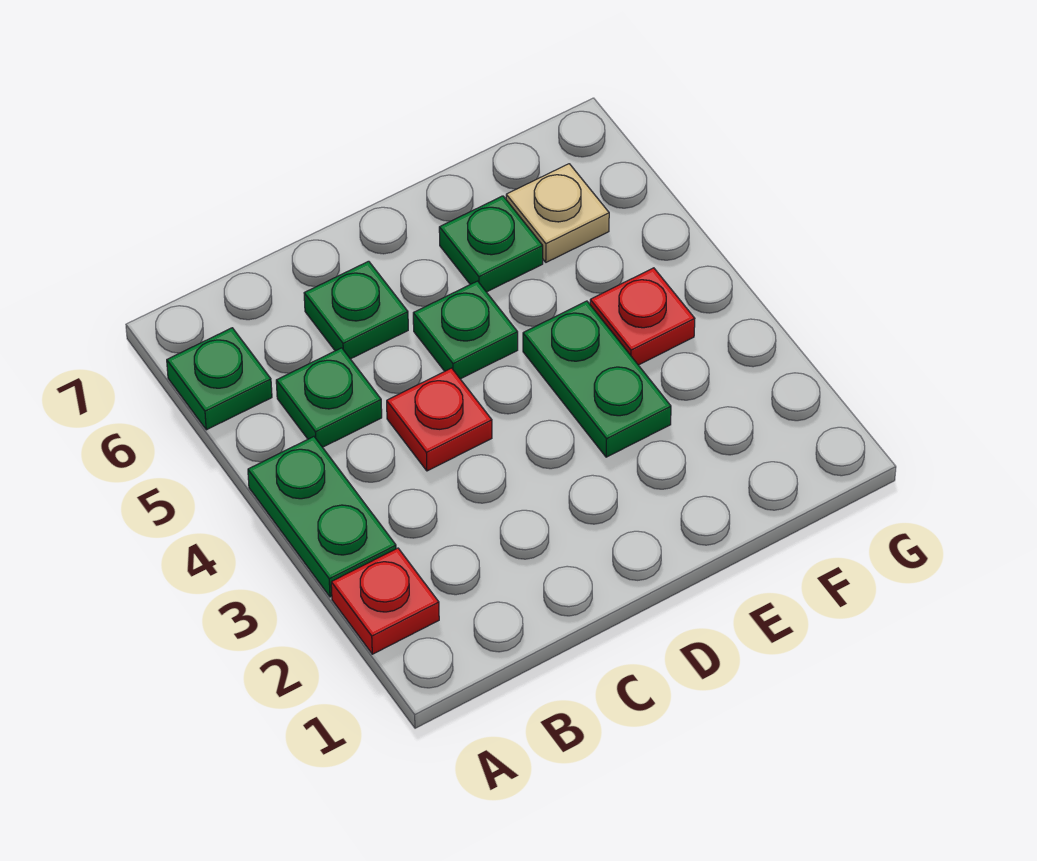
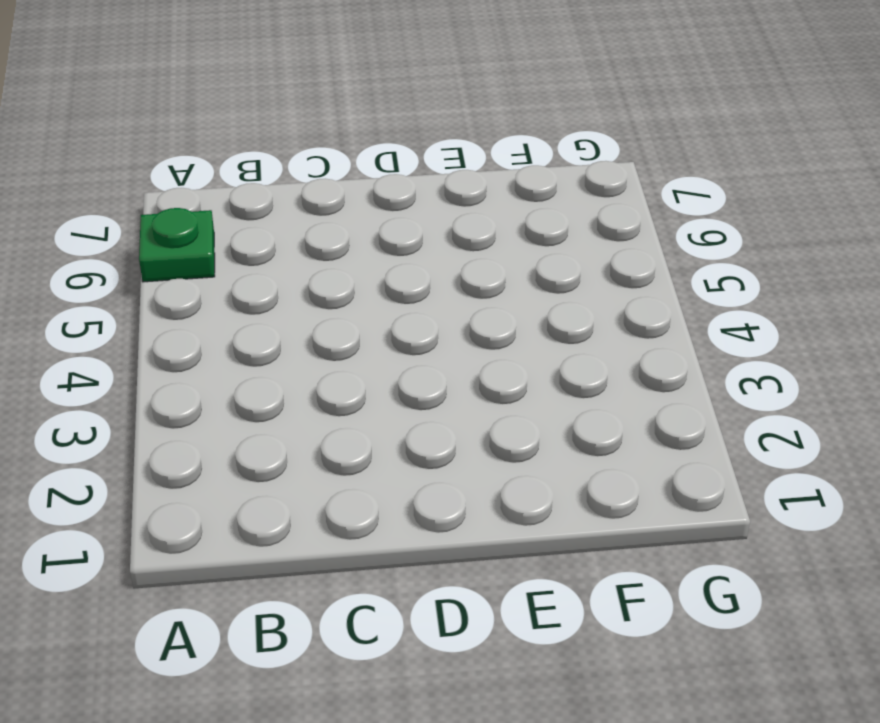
none -> red 1x1 plate [331,548,439,654]
none -> green 1x2 plate [248,437,396,597]

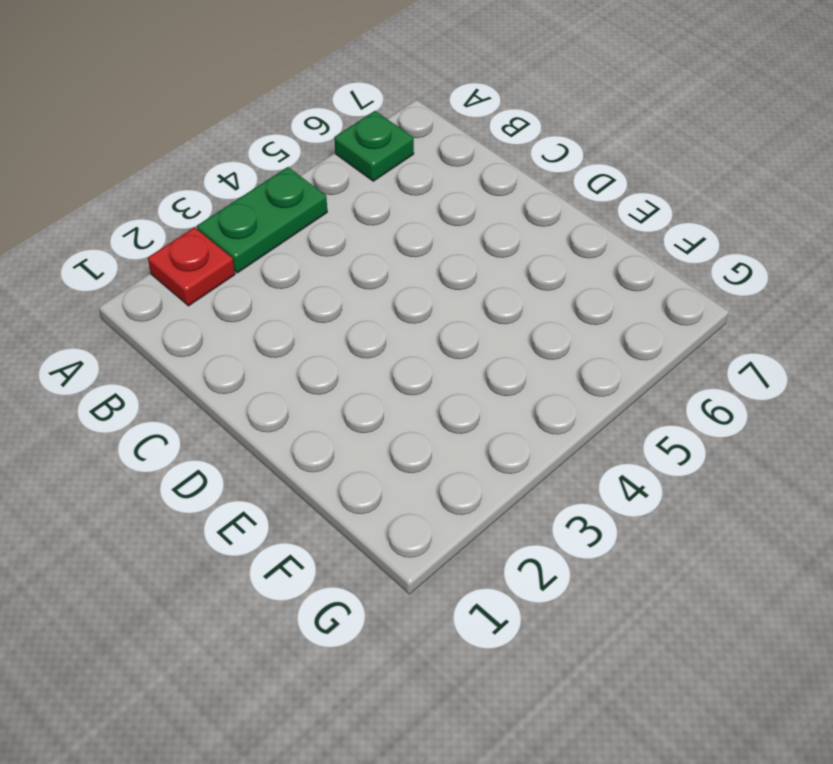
none -> green 1x1 plate [276,348,382,447]
none -> red 1x1 plate [387,368,492,471]

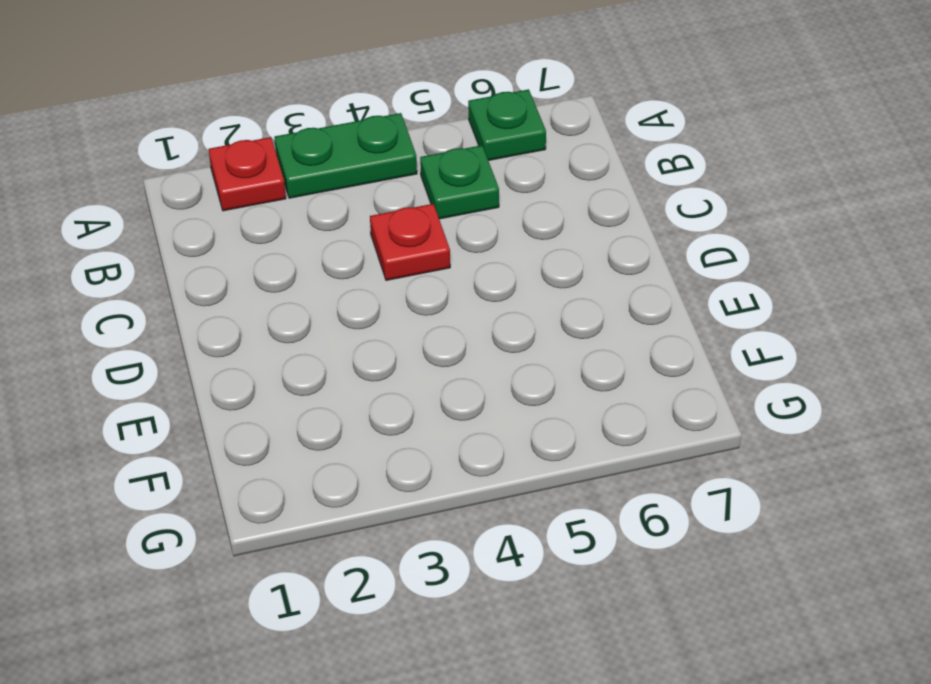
none -> green 1x1 plate [304,261,408,359]
none -> green 1x1 plate [413,281,518,379]

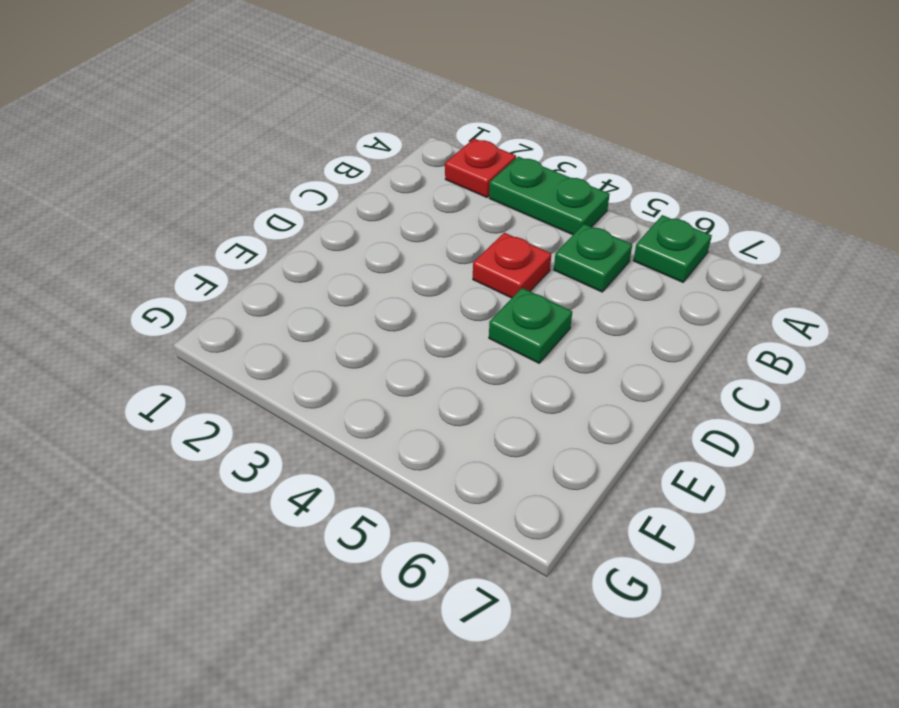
none -> green 1x1 plate [304,261,408,359]
none -> green 1x2 plate [523,301,671,457]

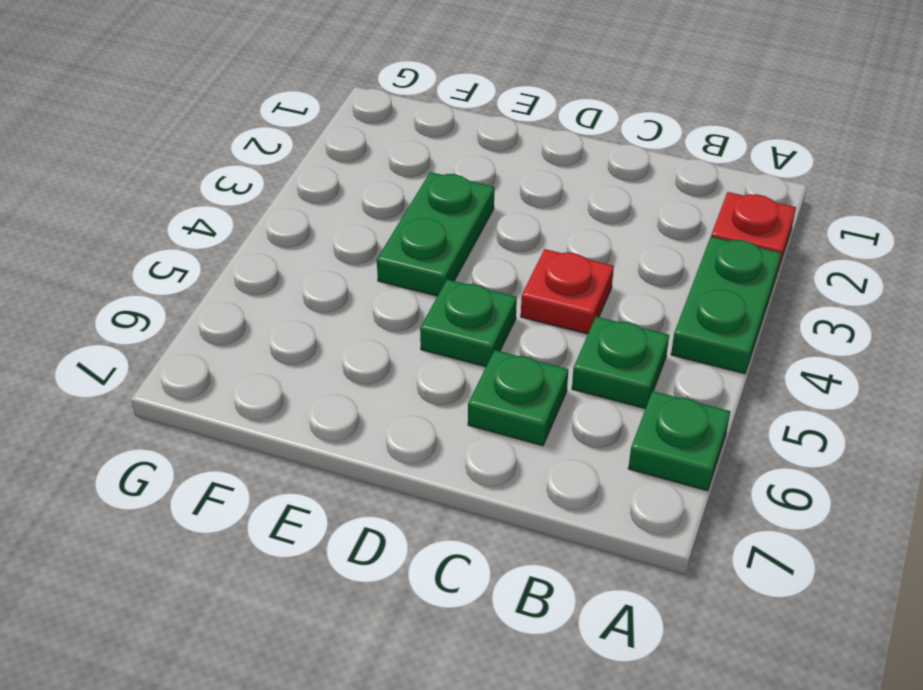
none -> green 1x1 plate [439,196,543,292]
none -> red 1x1 plate [590,268,695,365]

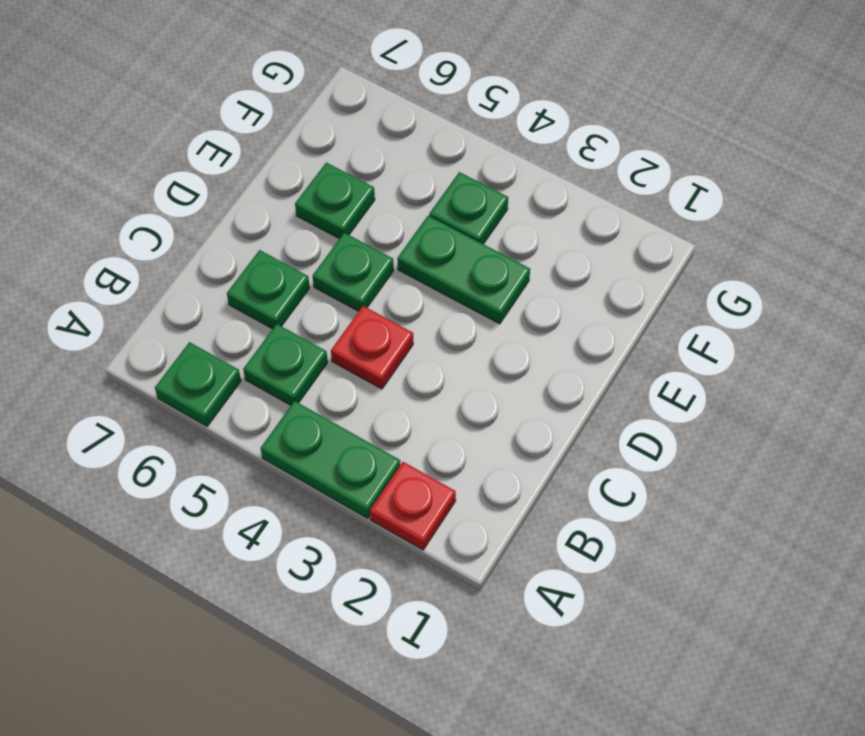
green 1x1 plate [429,172,508,244] -> red 1x1 plate [590,268,695,365]
none -> tan 1x1 plate [506,164,609,262]

